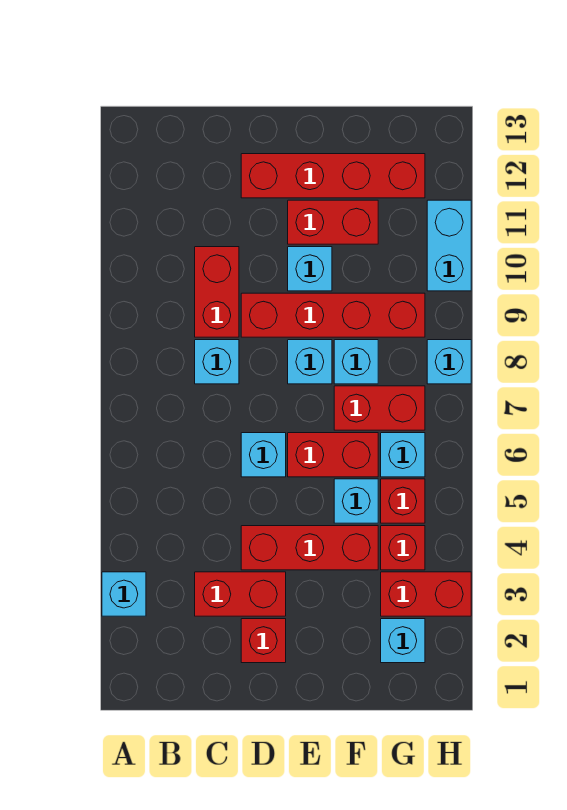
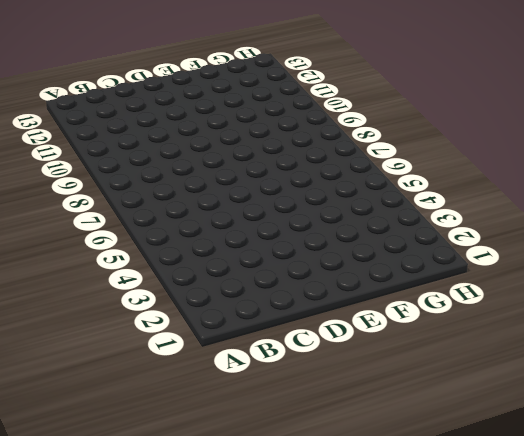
none -> cyan 1x1 brick [102,572,146,616]
none -> red 1x2 brick [195,572,286,616]
none -> cyan 1x1 brick [195,340,239,384]

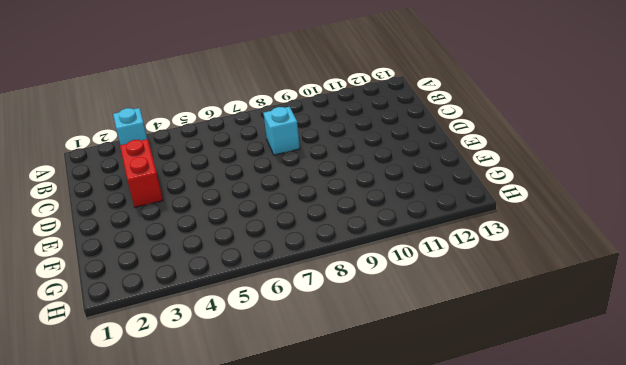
none -> red 1x2 brick [195,247,239,337]
none -> red 1x1 brick [241,619,286,663]
none -> red 1x3 brick [241,526,378,570]

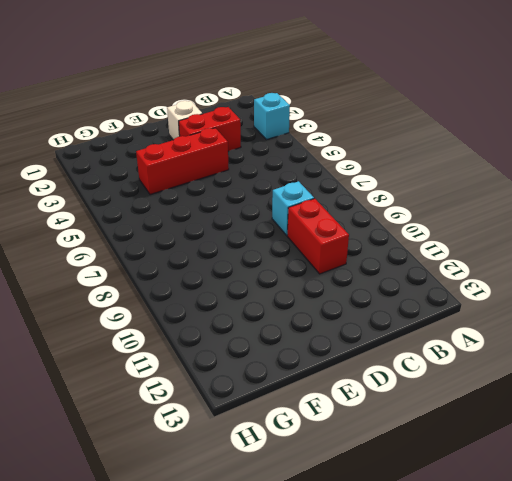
white 1x1 brick [167,101,202,140] -> red 1x1 brick [241,619,286,663]
none -> cyan 1x1 brick [241,433,286,477]
none -> red 1x4 brick [241,293,425,337]
none -> red 1x4 brick [241,154,425,198]

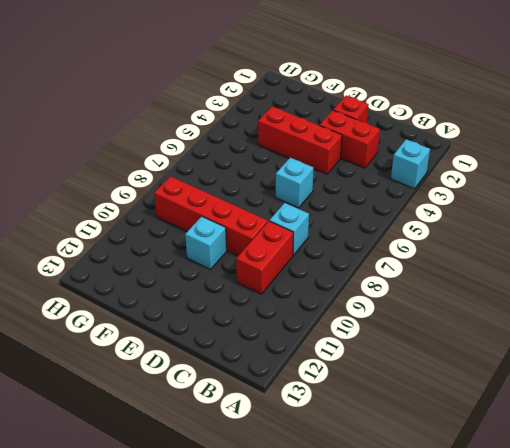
none -> red 1x4 brick [241,154,425,198]
none -> red 1x2 brick [288,433,378,477]
none -> cyan 1x1 brick [288,340,332,384]

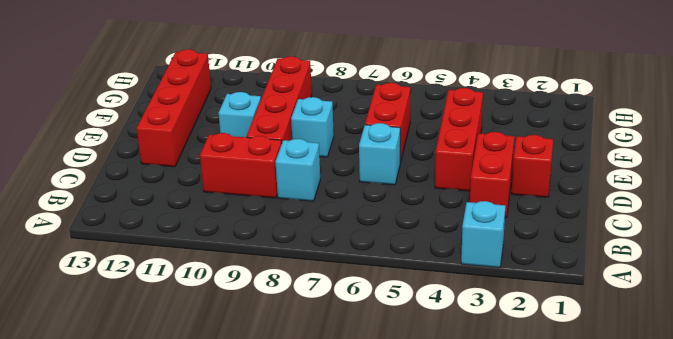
none -> red 1x2 brick [288,200,378,244]
none -> cyan 1x1 brick [334,479,378,523]
none -> red 1x2 brick [334,386,425,430]

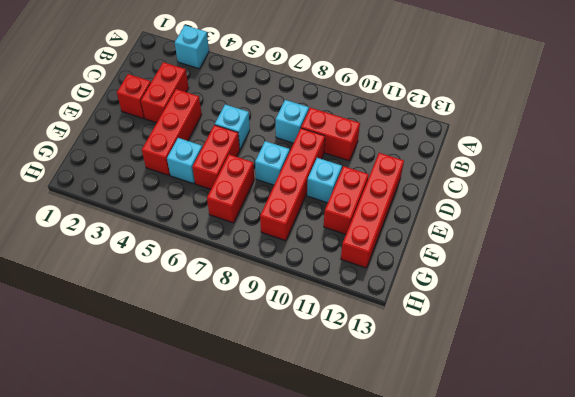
none -> cyan 1x1 brick [334,340,378,384]
none -> cyan 1x1 brick [381,619,425,663]
none -> red 1x2 brick [381,572,471,616]

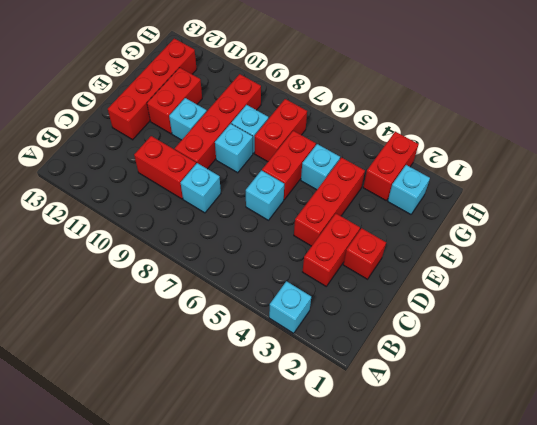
none -> red 1x1 brick [381,526,425,570]
none -> red 1x1 brick [381,479,425,523]
none -> cyan 1x1 brick [381,433,425,477]

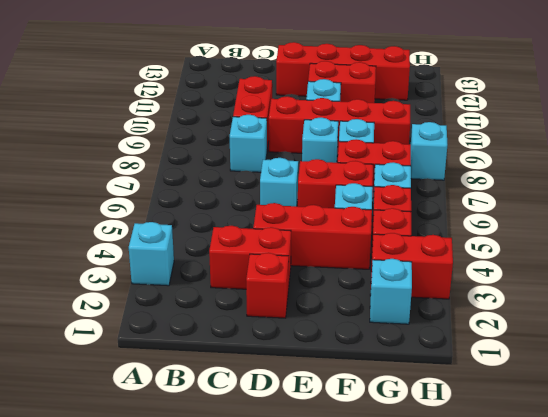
none -> cyan 1x2 brick [427,200,471,291]

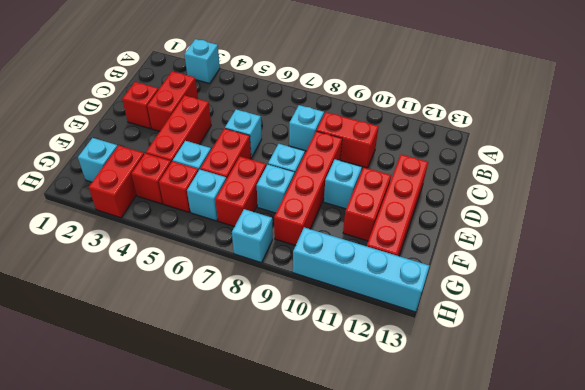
cyan 1x4 brick [293,227,429,312] -> cyan 1x2 brick [427,200,471,291]

